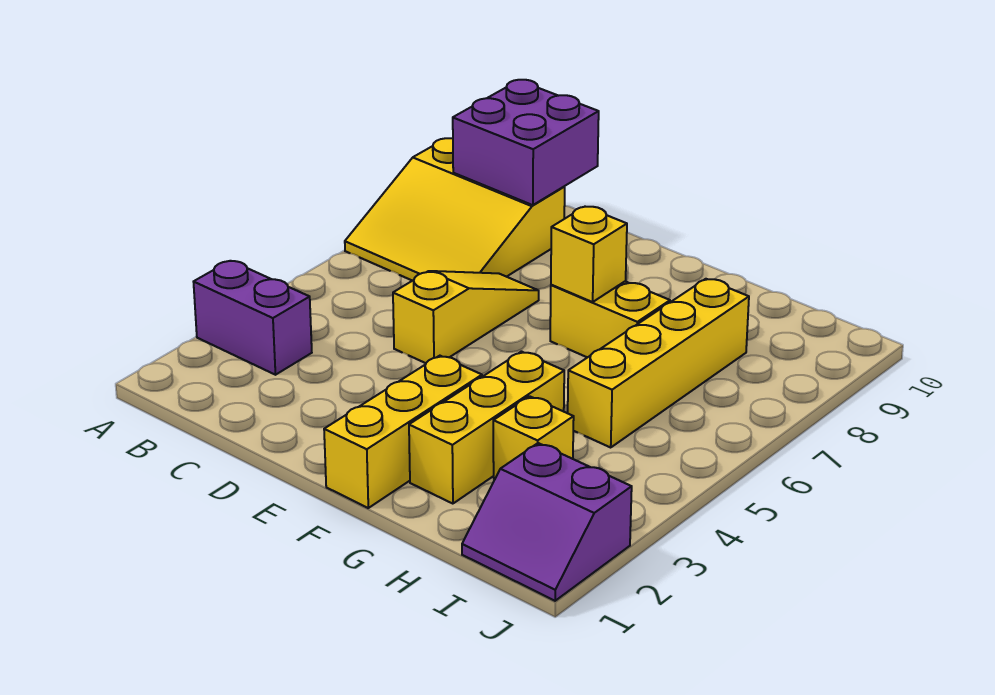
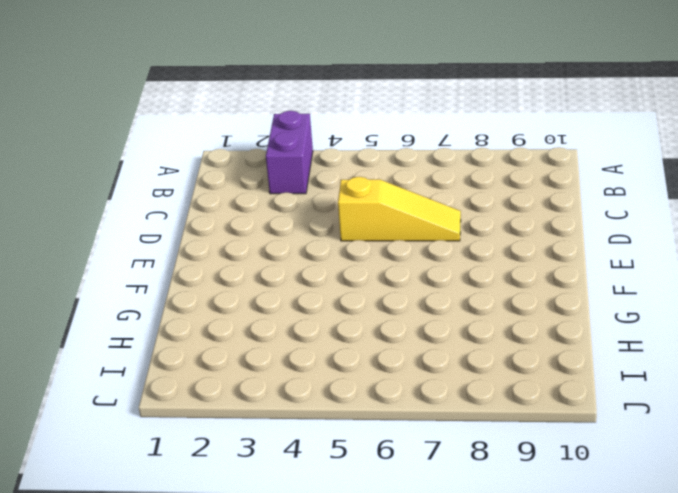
none -> yellow 3x3 slope [345,138,565,281]
none -> yellow 1x3 brick [324,356,482,508]

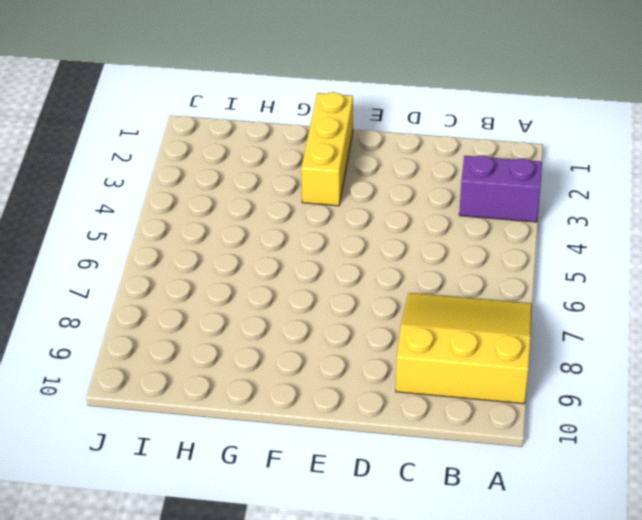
none -> yellow 1x3 slope [393,271,539,363]
none -> yellow 1x2 brick [550,281,670,358]

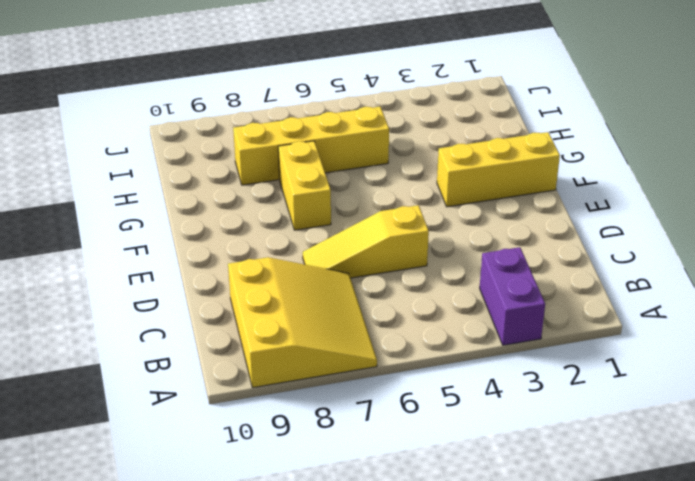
none -> yellow 1x3 brick [409,352,564,504]
none -> yellow 1x1 brick [493,396,574,479]

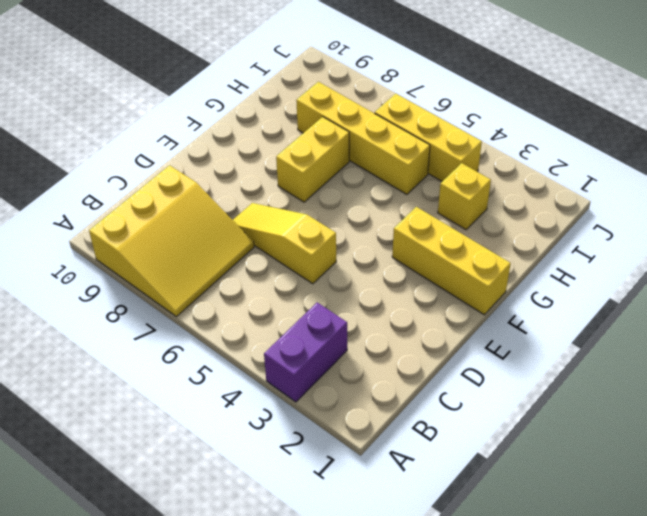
yellow 1x3 brick [375,94,482,181] -> yellow 1x3 brick moved to [409,352,564,504]
none -> purple 2x2 slope [462,443,632,601]
none -> purple 2x2 brick [453,80,599,205]

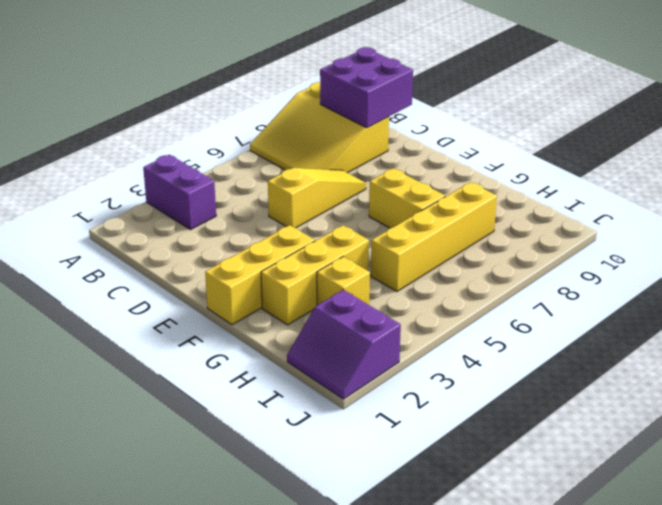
none -> yellow 1x1 brick [551,207,627,302]

